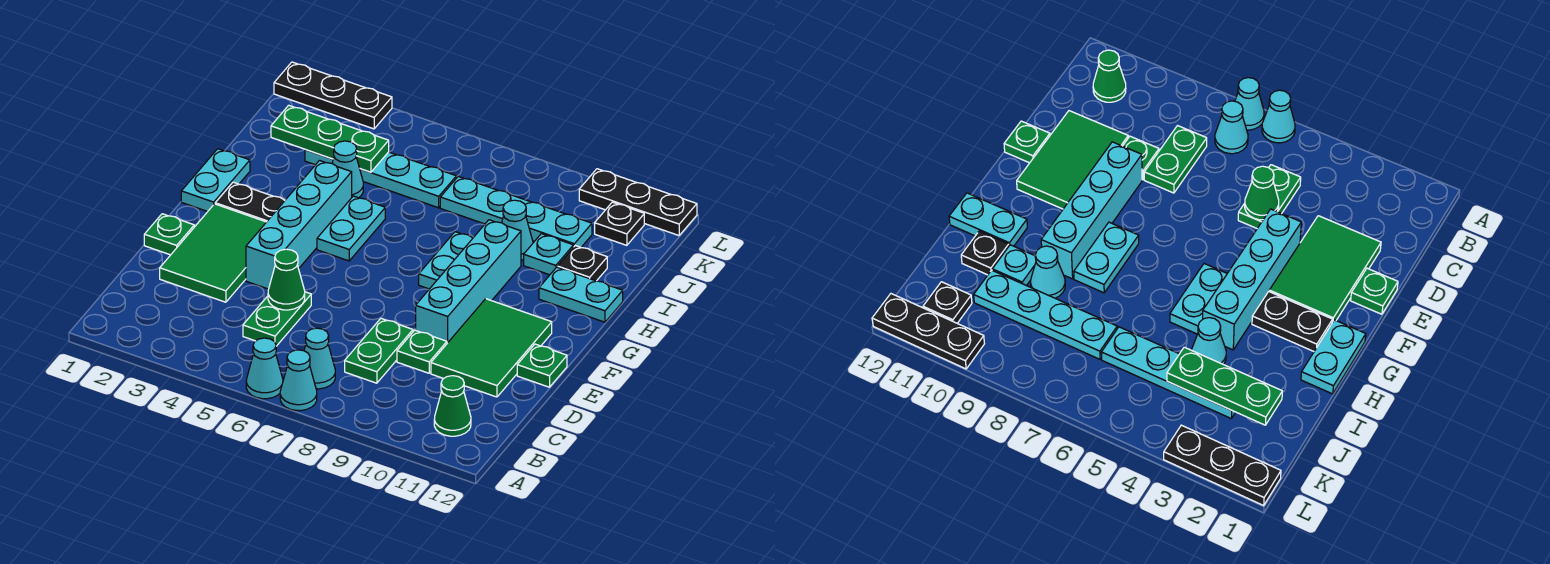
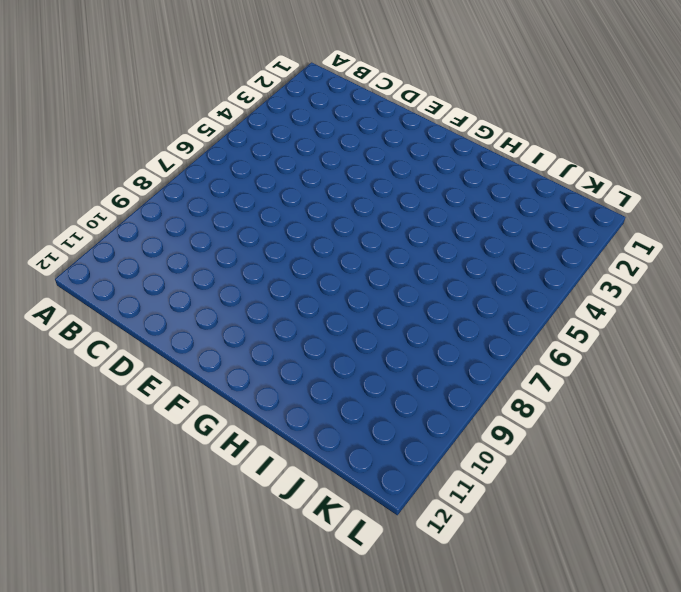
none -> cyan 1x1 cone [246,338,283,399]
none -> cyan 1x1 cone [280,350,317,411]
none -> cyan 1x1 cone [304,328,335,389]

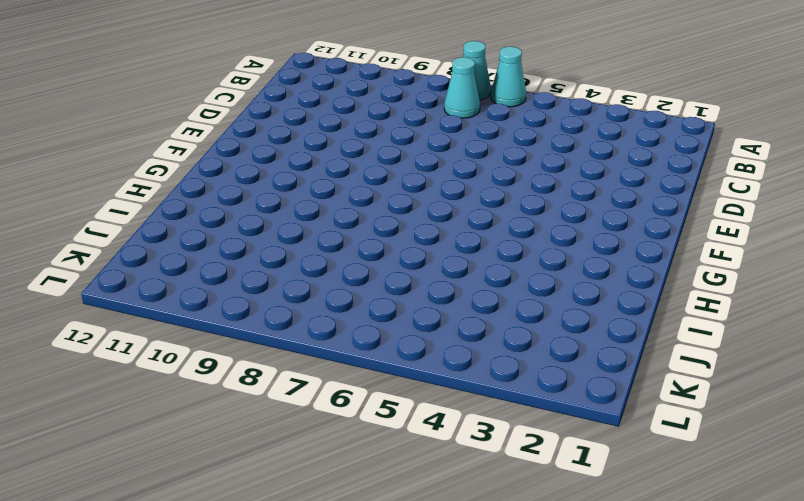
none -> green 1x1 cone [434,376,471,436]
none -> green 1x2 plate [243,292,311,346]
none -> green 1x2 plate [345,318,413,383]

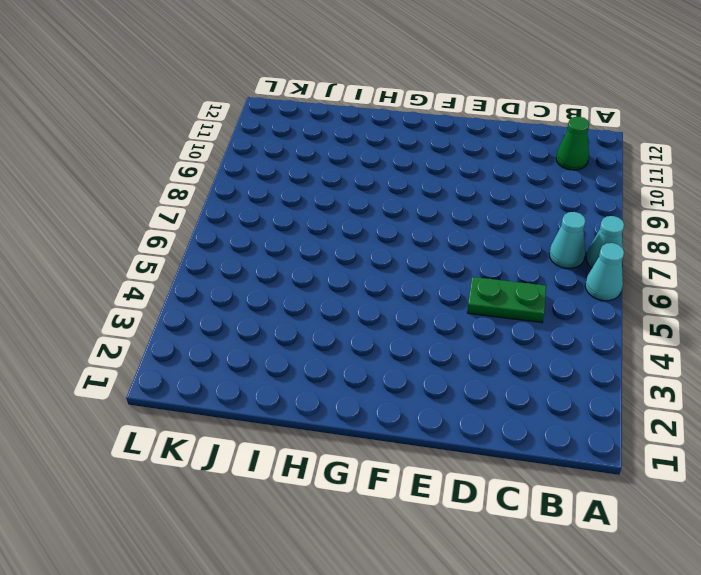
none -> green 1x2 plate [345,318,413,383]
none -> green 2x3 tile [160,204,266,302]
none -> green 1x1 plate [397,330,447,373]

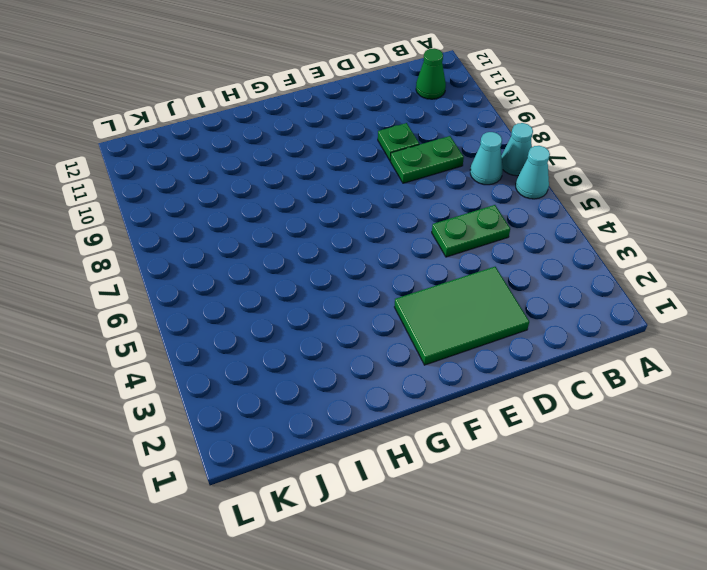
none -> green 2x3 tile [431,299,552,397]
none -> green 1x1 plate [144,214,194,255]
none -> cyan 1x4 brick [246,161,352,289]

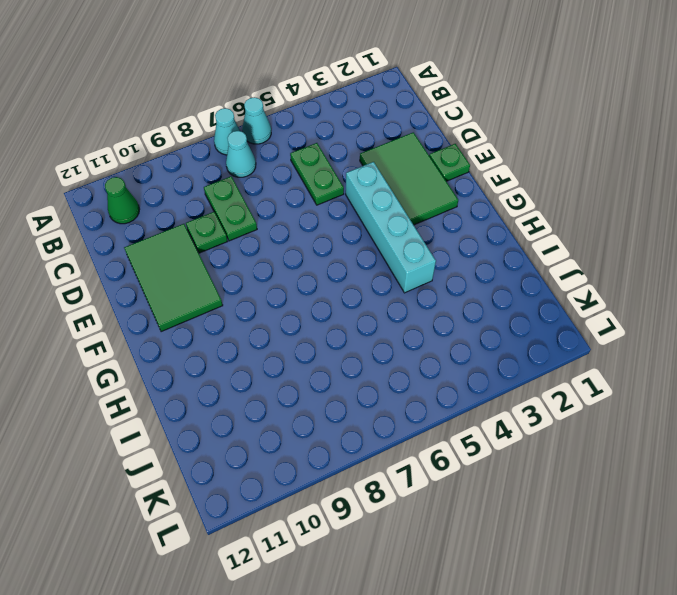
none -> cyan 1x4 brick [416,220,521,343]
none -> green 1x1 plate [517,344,567,387]
none -> cyan 1x2 plate [181,149,250,212]

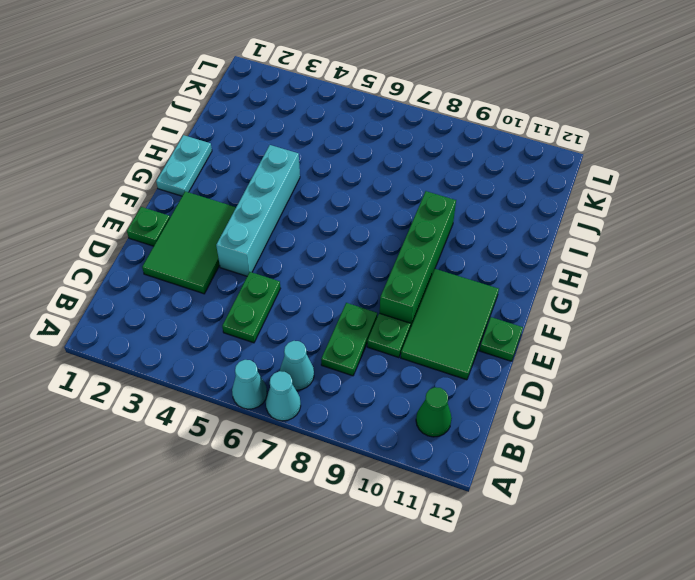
green 1x4 brick [380,191,456,328] -> cyan 1x4 brick [416,220,521,343]
none -> black 1x2 plate [215,182,285,222]
none -> cyan 1x2 plate [317,196,385,261]
none -> cyan 1x2 plate [419,232,473,289]

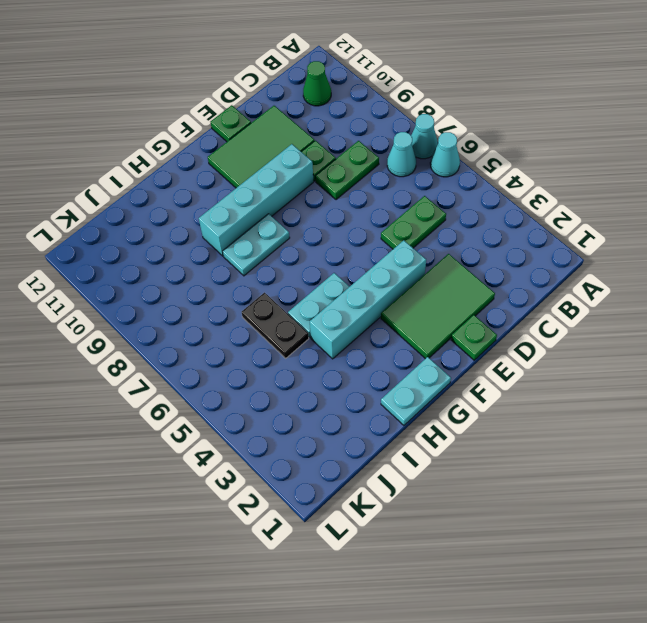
black 1x2 plate [242,293,309,358] -> black 1x2 plate moved to [215,182,285,222]
none -> cyan 1x2 plate [539,267,623,322]
none -> cyan 1x1 cone [332,141,363,198]
none -> cyan 1x1 cone [502,200,533,260]

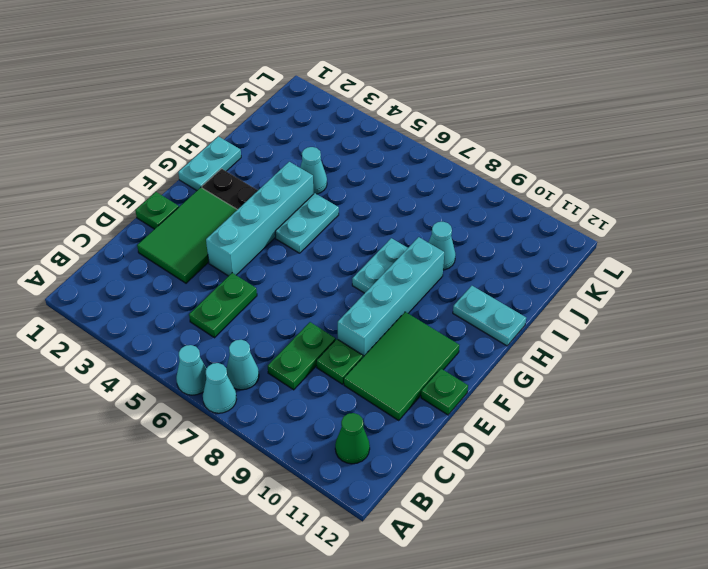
none -> cyan 1x1 plate [524,234,574,275]
none -> black 1x1 plate [558,246,607,281]
none -> cyan 1x4 plate [305,149,456,208]

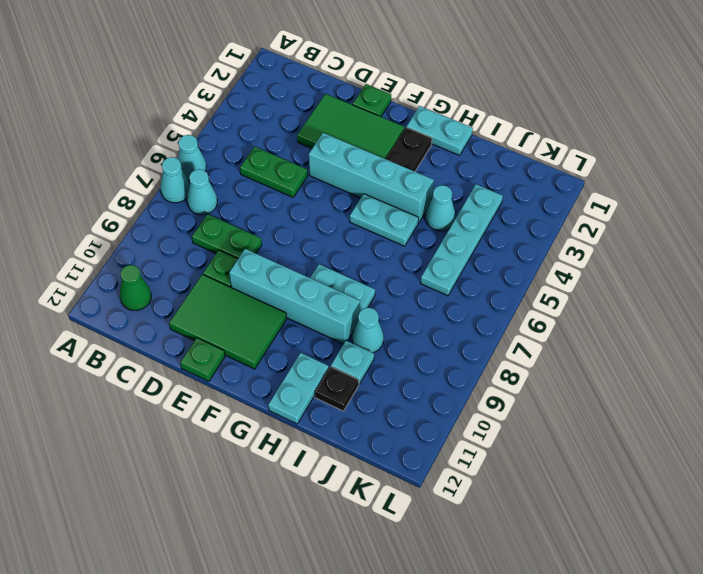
none -> cyan 1x4 plate [440,177,592,247]
none -> black 1x1 plate [595,202,644,245]
none -> black 1x3 plate [274,62,392,129]

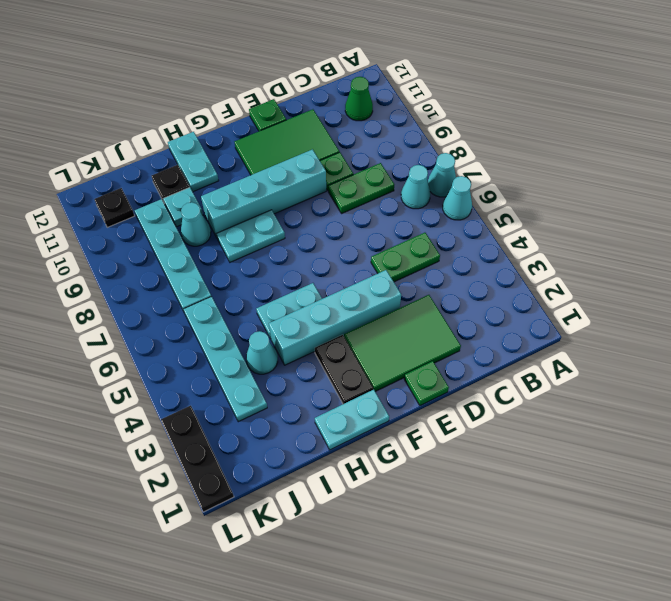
none -> black 1x3 plate [579,169,697,235]
none -> green 1x1 cone [268,249,305,310]
none -> green 1x3 plate [271,105,389,172]

